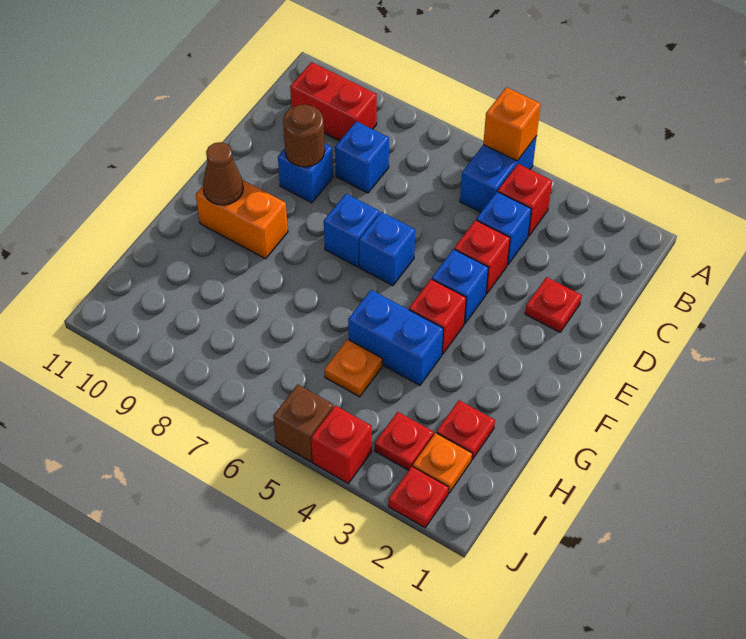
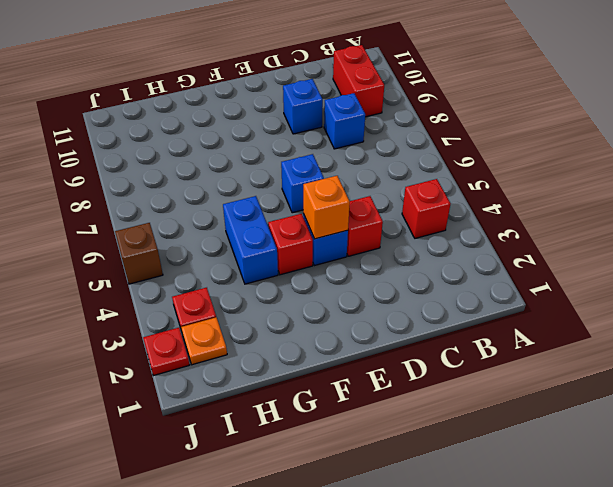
orange 1x1 brick [303,176,350,239] -> orange 1x1 brick moved to [483,87,541,161]
none -> blue 1x2 brick [460,136,537,212]
none -> blue 1x1 brick [476,192,531,265]
none -> red 1x1 plate [525,277,582,332]

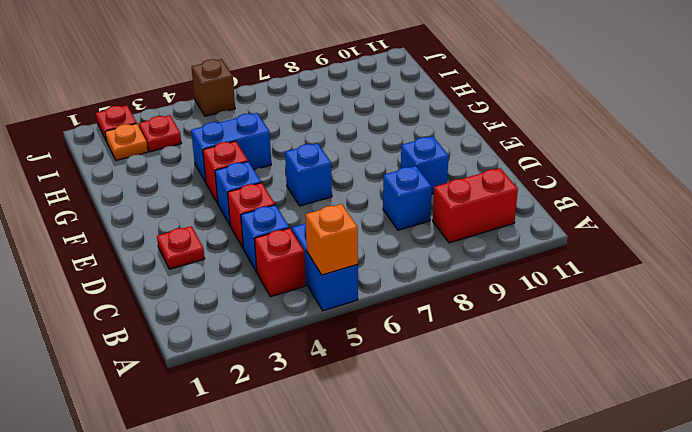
none -> blue 1x1 brick [324,194,379,267]
none -> orange 1x2 brick [196,180,288,259]
none -> red 1x1 plate [437,400,495,459]

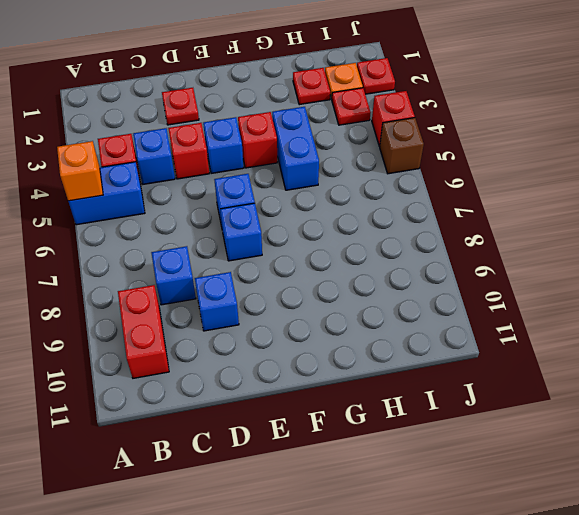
none -> orange 1x2 brick [196,180,288,259]
none -> orange 1x1 plate [325,339,382,397]
none -> brown 1x1 round brick [283,104,325,167]

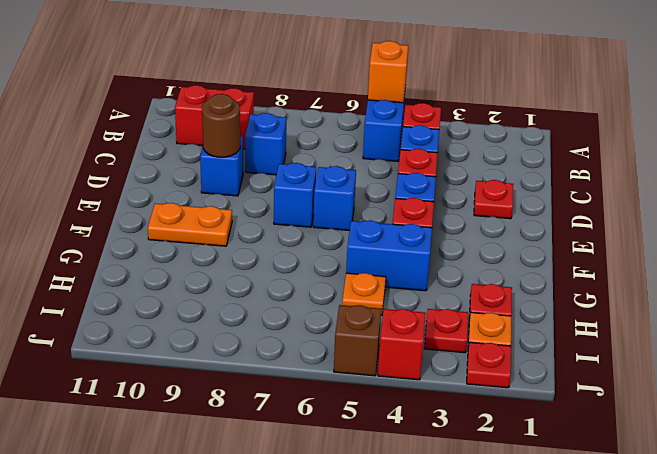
orange 1x2 plate [148,203,232,246] -> orange 1x2 brick [196,180,288,259]
none -> brown 1x1 cone [203,142,243,205]

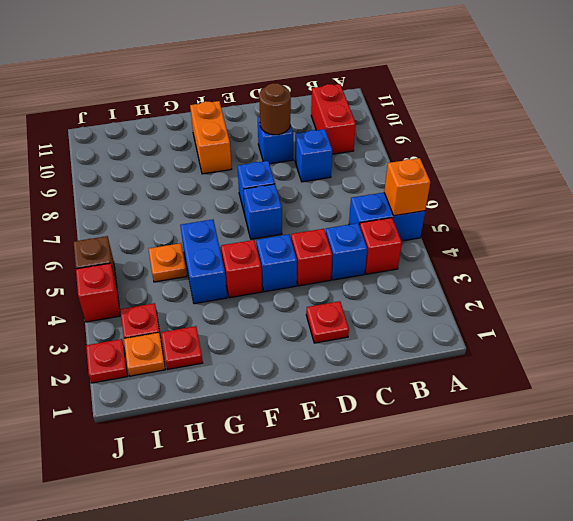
none -> brown 1x1 cone [203,142,243,205]

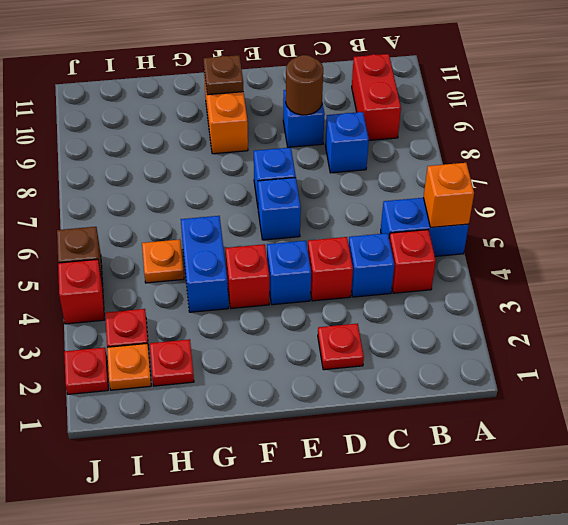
brown 1x1 plate [203,55,243,95] -> brown 1x1 cone [203,142,243,205]

